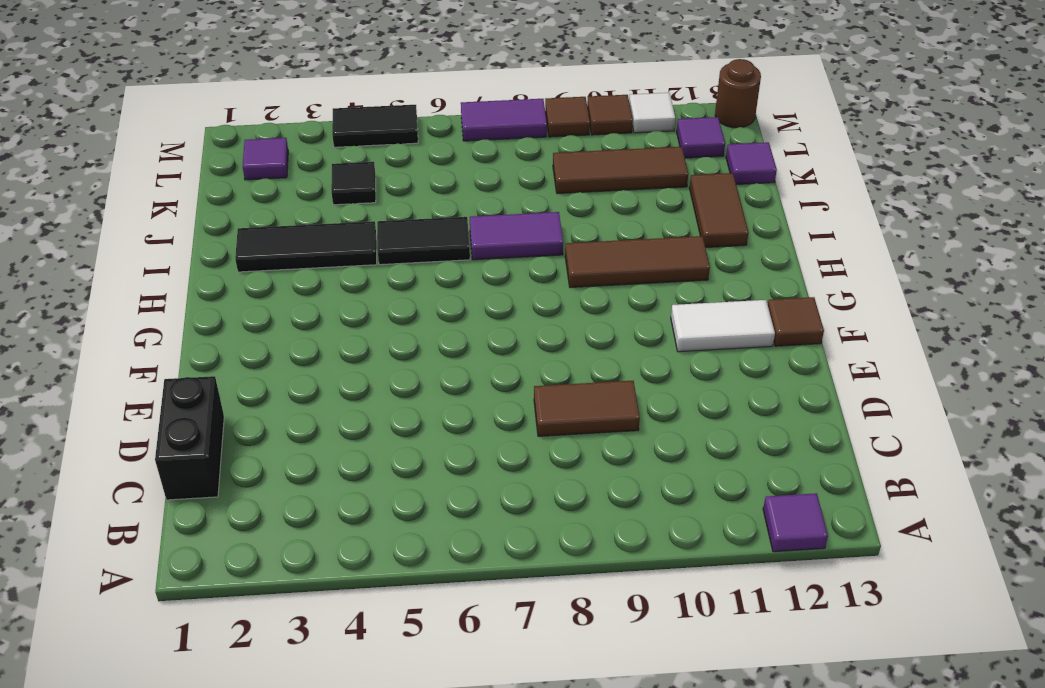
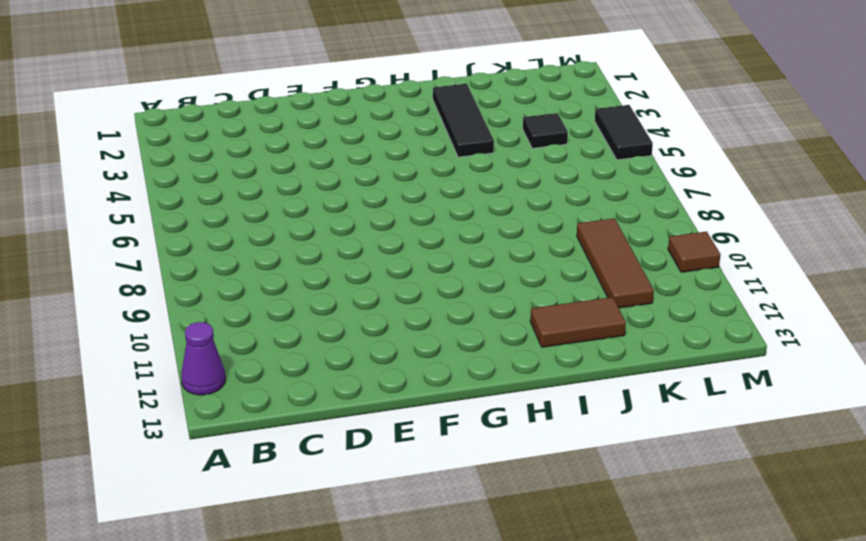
purple 1x1 cone [181,322,225,395] -> purple 1x1 tile [763,493,828,552]
none -> black 1x2 brick [155,376,224,500]
none -> brown 1x2 tile [534,381,640,436]
none -> white 1x2 tile [671,300,775,352]

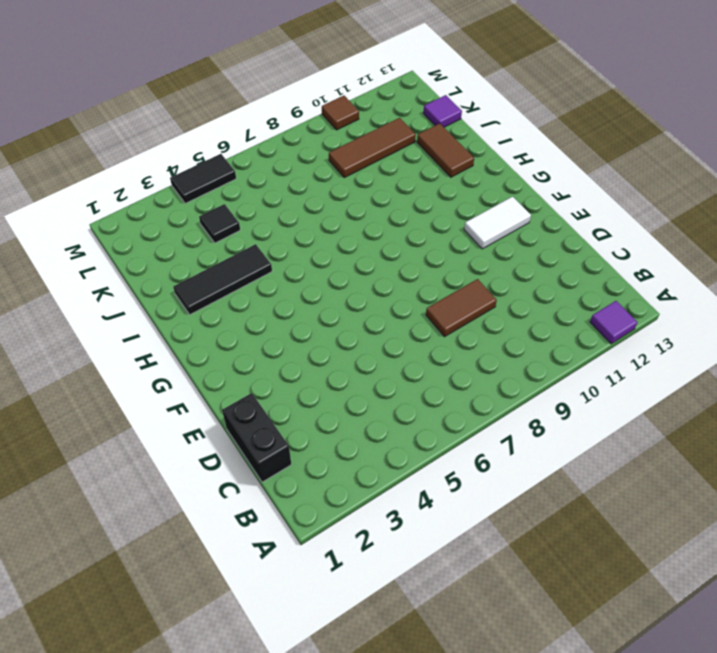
none -> brown 1x1 tile [768,297,824,346]
none -> brown 1x3 tile [565,236,710,288]
none -> black 1x2 tile [377,217,470,265]

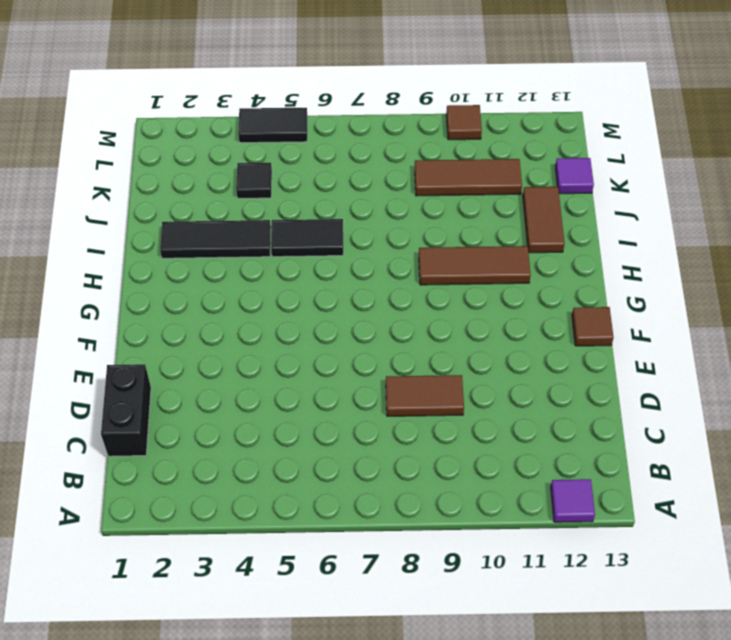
none -> white 1x2 tile [671,300,775,352]
none -> purple 1x2 tile [470,212,563,260]
none -> purple 1x1 tile [243,138,288,180]

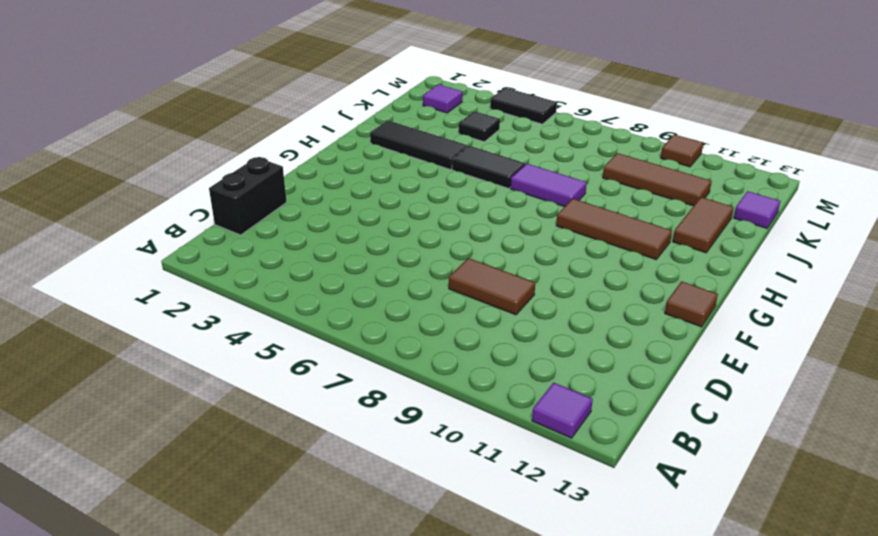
none -> white 1x2 tile [671,300,775,352]
none -> purple 1x1 tile [677,117,725,158]
none -> purple 1x2 tile [461,99,547,141]

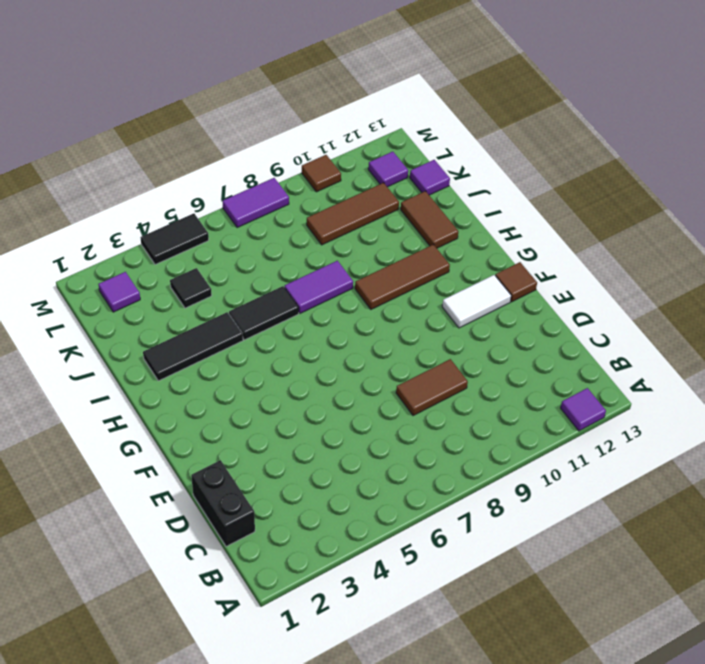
none -> brown 1x1 tile [545,97,590,137]
none -> white 1x1 tile [629,93,675,133]
none -> brown 1x1 round brick [715,59,761,128]

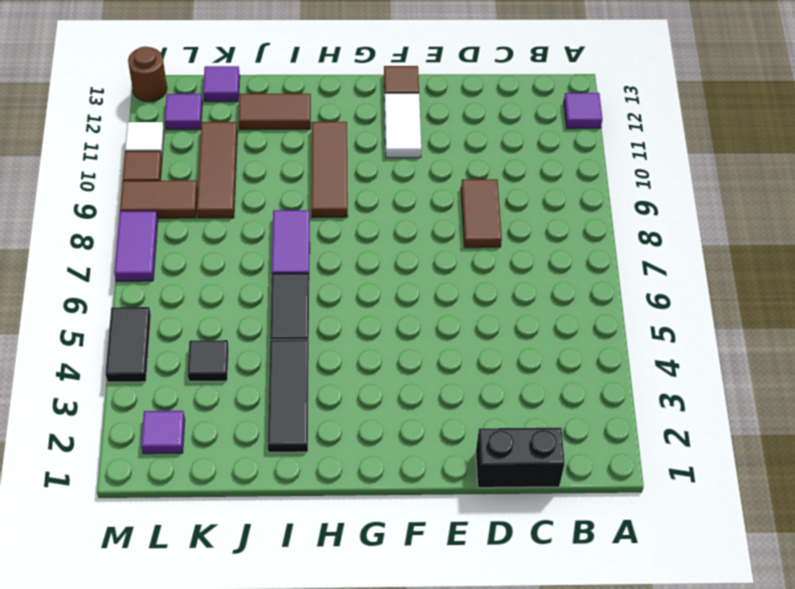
brown 1x2 tile [120,180,198,218] -> brown 1x1 tile [545,97,590,137]

